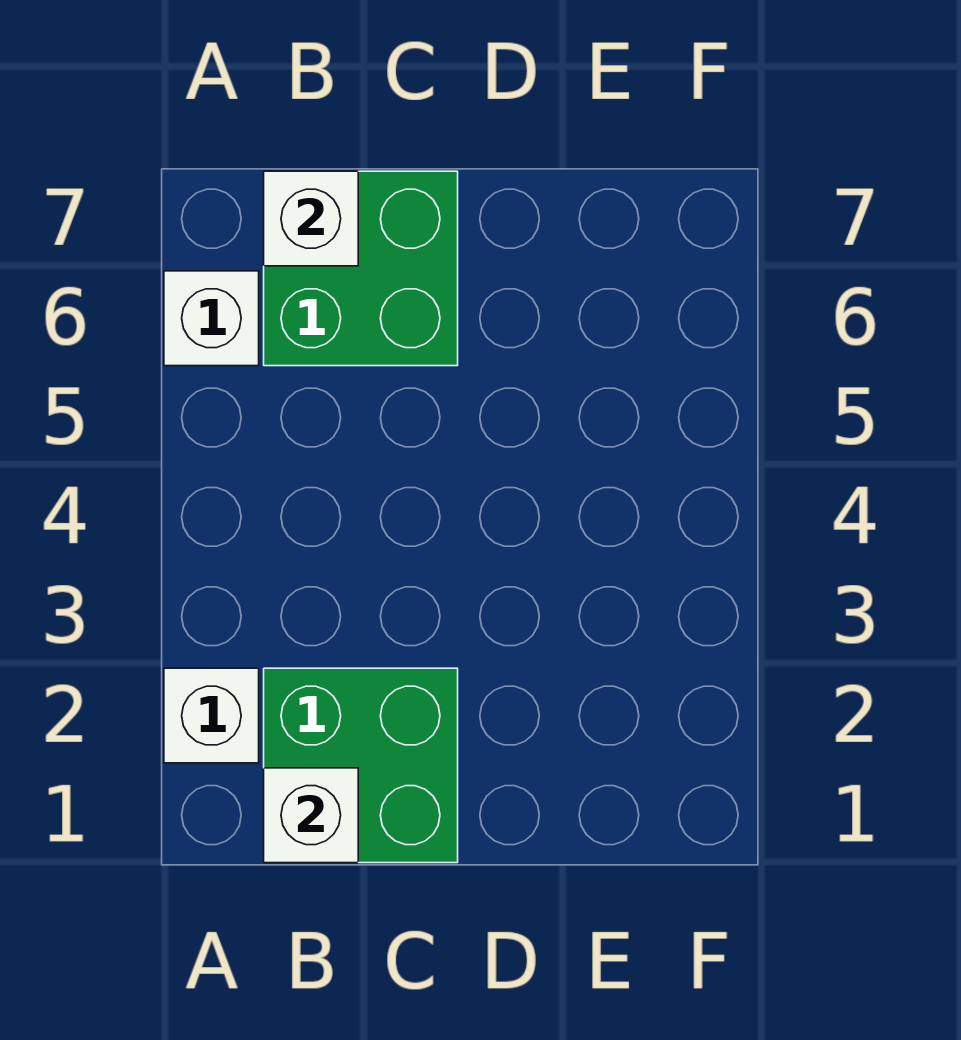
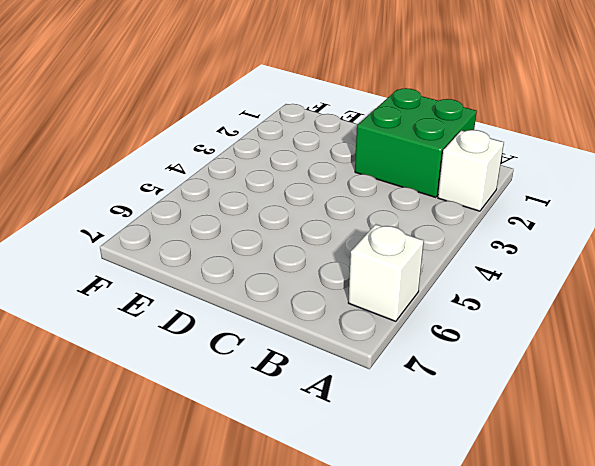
none -> green 2x2 brick [264,171,458,366]
none -> white 1x1 brick [264,768,358,863]

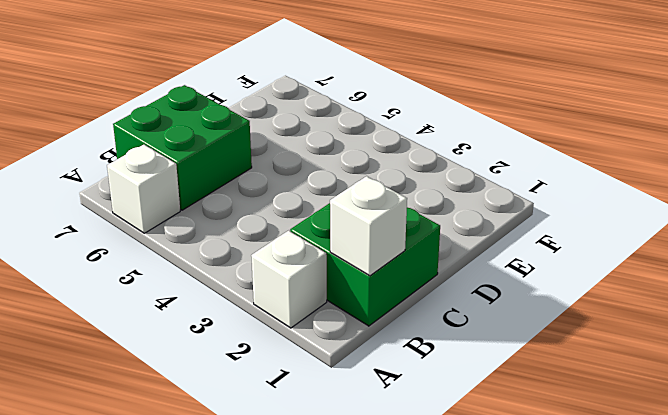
none -> white 1x1 brick [264,171,358,266]

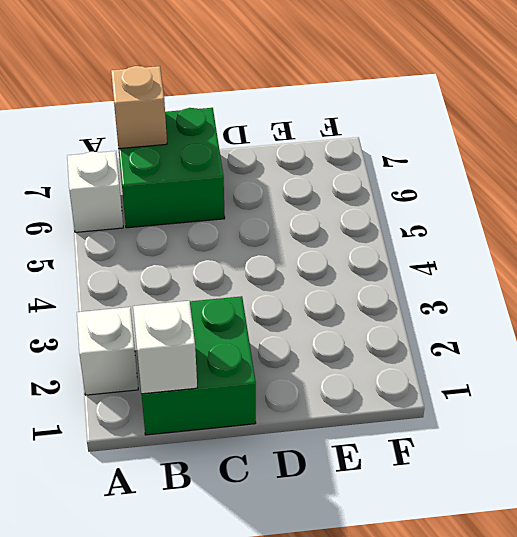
tan 1x1 brick [111,66,167,149] -> white 1x1 brick [264,171,358,266]

